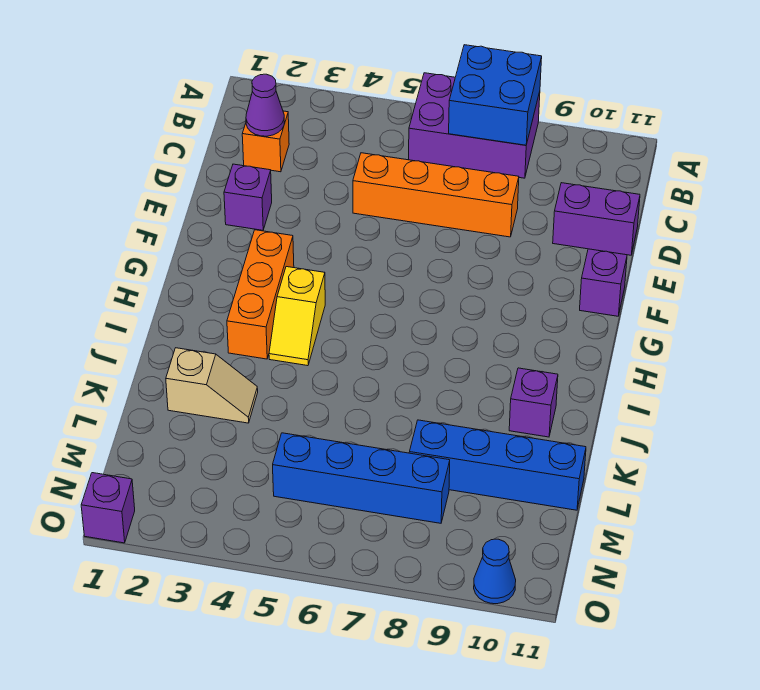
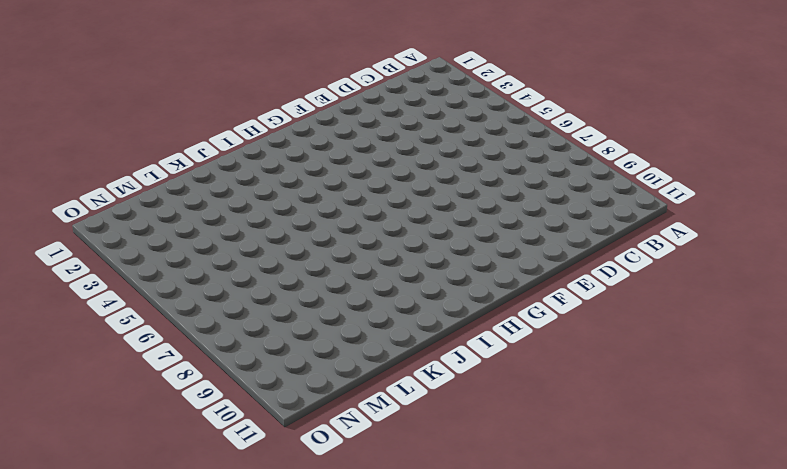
none -> purple 2x3 brick [409,73,540,178]
none -> orange 1x1 brick [242,111,289,172]
none -> orange 1x4 brick [353,153,519,237]

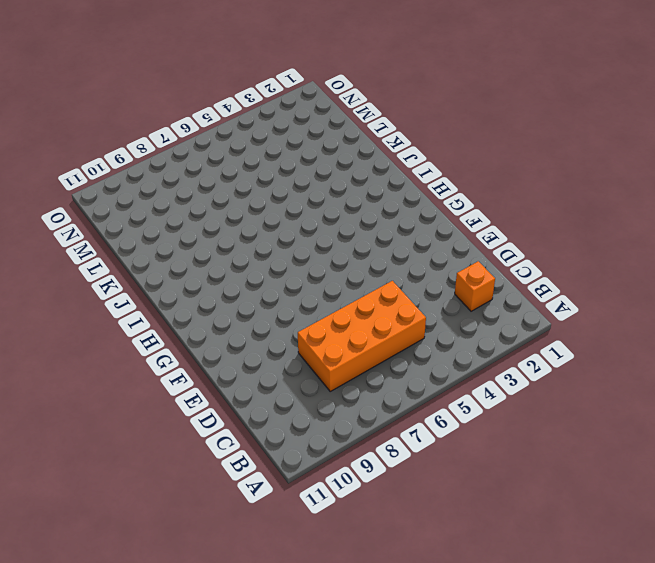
orange 2x4 brick [298,281,426,391] -> orange 1x4 brick [353,153,519,237]
none -> purple 2x3 brick [409,73,540,178]
none -> purple 1x2 brick [553,183,640,255]
none -> purple 1x1 brick [224,164,272,230]

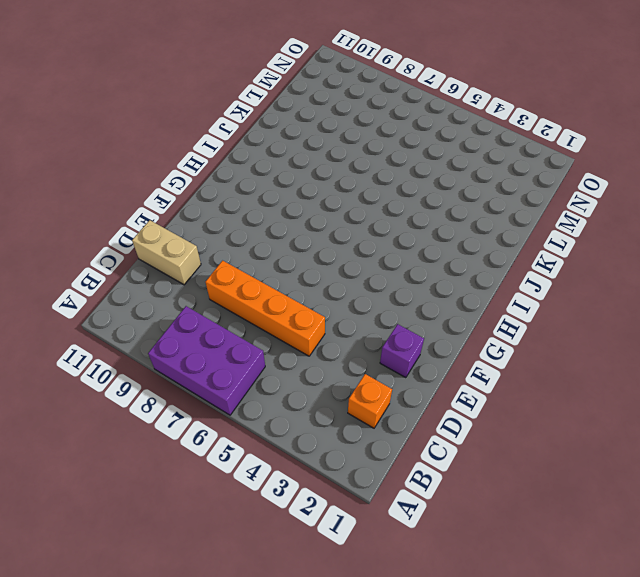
tan 1x2 brick [132,220,201,285] -> purple 1x2 brick [553,183,640,255]
none -> purple 1x1 brick [580,249,627,316]
none -> orange 1x3 brick [227,230,294,359]
none -> yellow 1x2 slope [269,267,325,366]

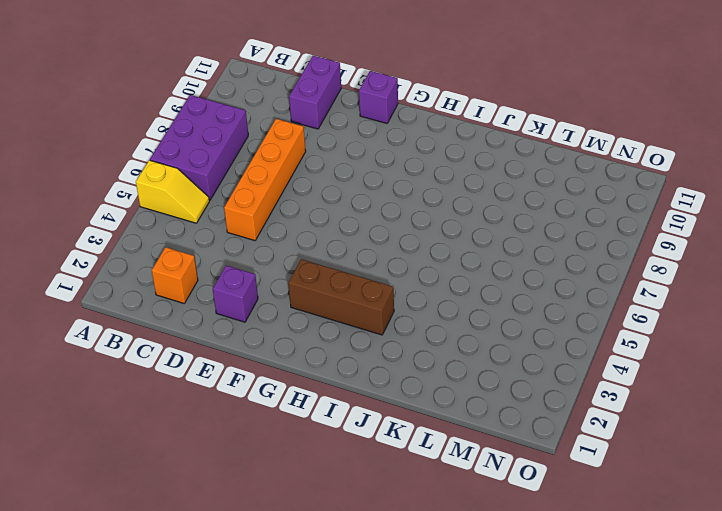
yellow 1x2 slope [136,160,209,223] -> yellow 1x2 slope moved to [269,267,325,366]
brown 1x3 brick [288,259,394,335] -> orange 1x3 brick [227,230,294,359]
none -> purple 1x1 brick [509,368,558,437]
none -> tan 1x2 slope [166,348,258,423]
none -> blue 1x4 brick [409,420,586,510]

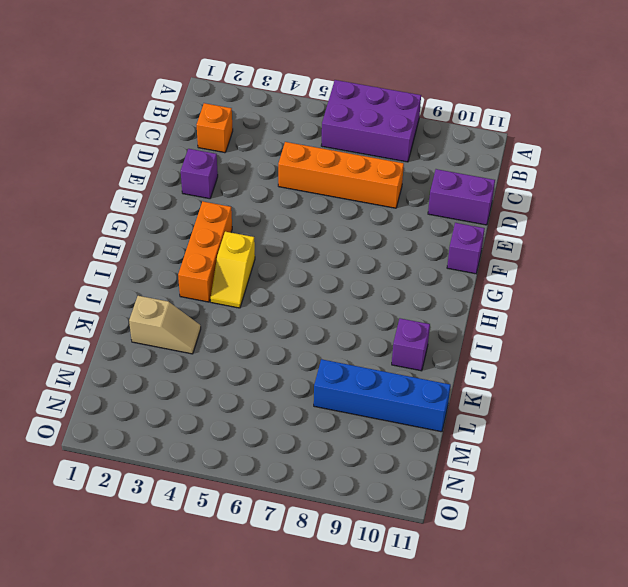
none -> blue 1x4 brick [273,433,450,523]
none -> purple 1x1 brick [81,473,135,543]
none -> blue 1x1 cone [474,539,516,604]

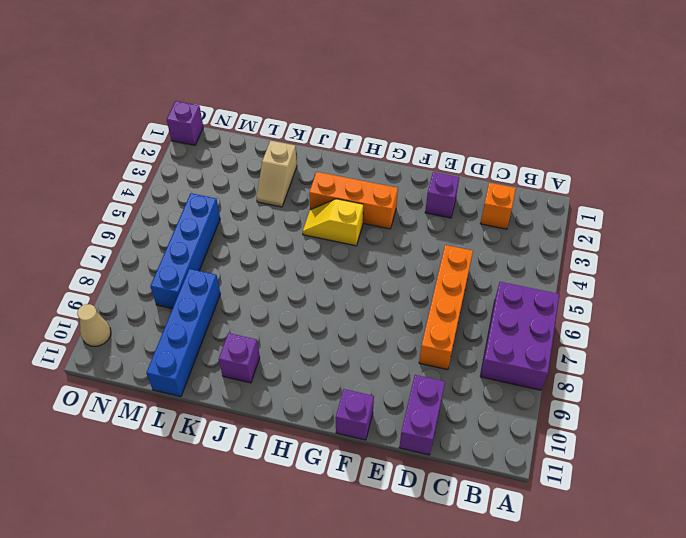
tan 1x1 cone [77,304,111,346] -> blue 1x1 cone [474,539,516,604]
none -> blue 2x2 brick [449,45,542,145]
none -> purple 1x1 cone [246,74,284,136]

